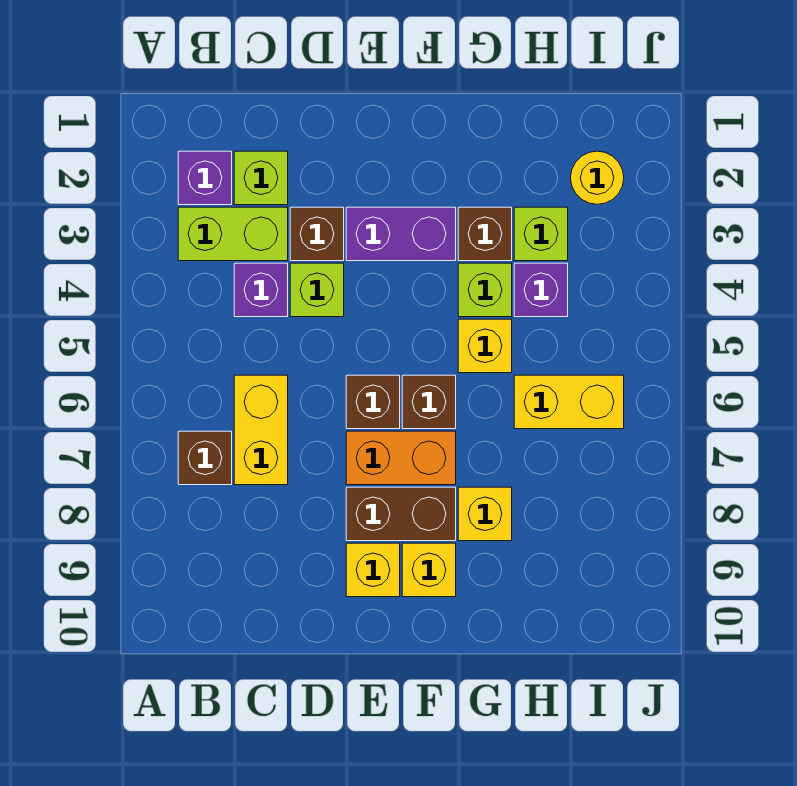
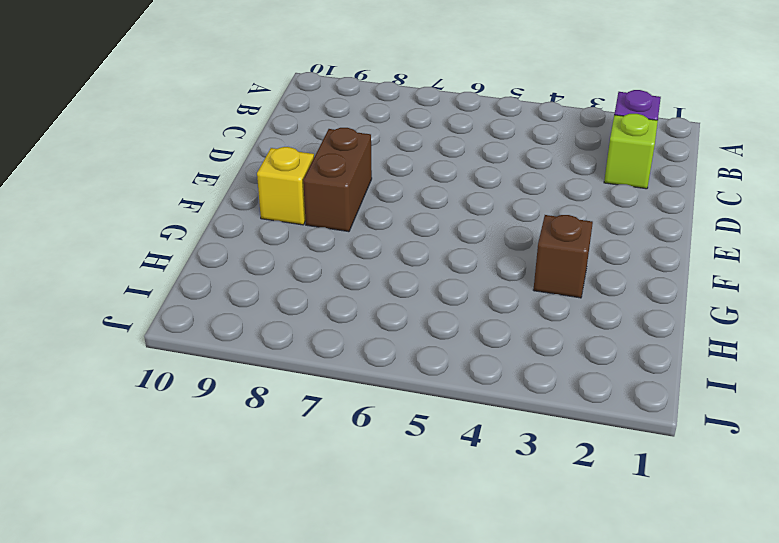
none -> lime 1x2 brick [178,207,288,261]
none -> brown 1x1 brick [178,431,232,485]
none -> purple 1x1 brick [234,263,288,317]

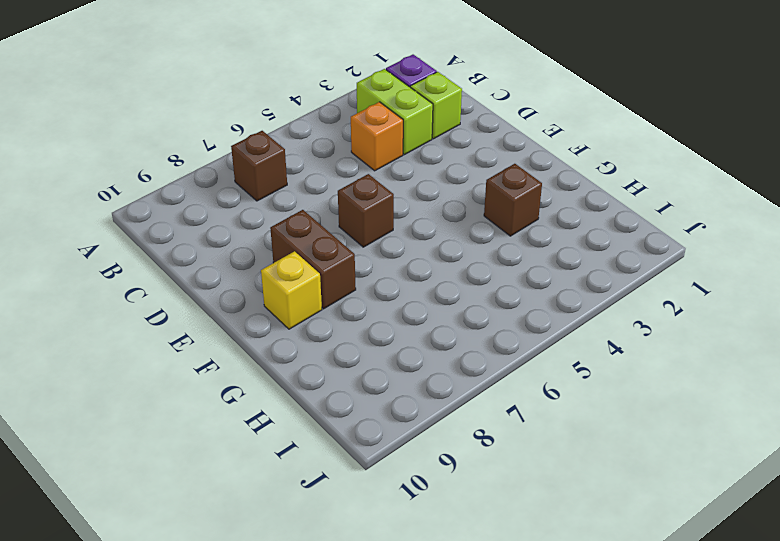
orange 1x1 brick [351,102,403,171] -> purple 1x1 brick [234,263,288,317]
none -> yellow 1x2 brick [234,375,288,485]
none -> brown 1x1 brick [290,207,344,261]
none -> lime 1x1 brick [290,263,344,317]

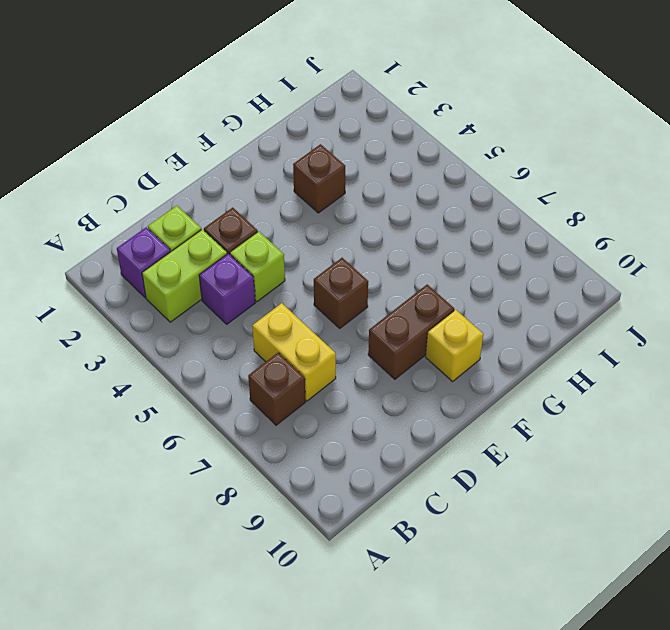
none -> purple 1x2 brick [346,207,456,261]
none -> orange 1x2 brick [346,431,456,485]
none -> yellow 1x1 brick [346,543,400,597]

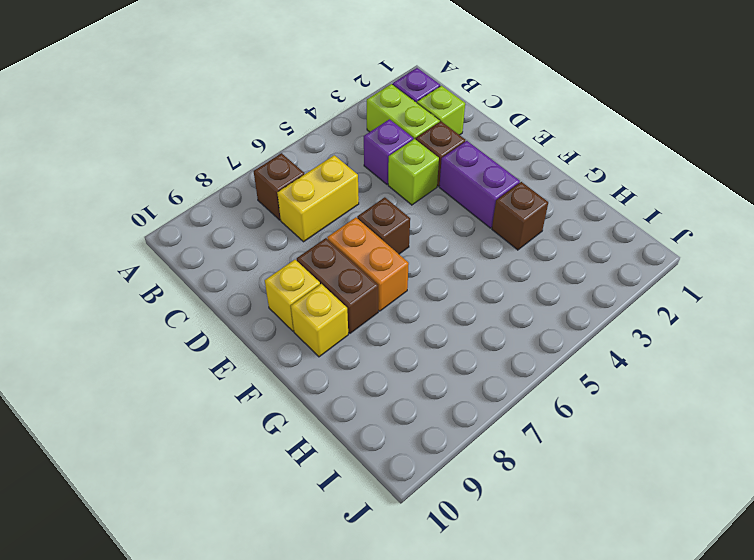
none -> brown 1x1 brick [402,375,456,429]
none -> lime 1x1 brick [458,263,512,317]
none -> yellow 1x1 brick [458,319,512,373]

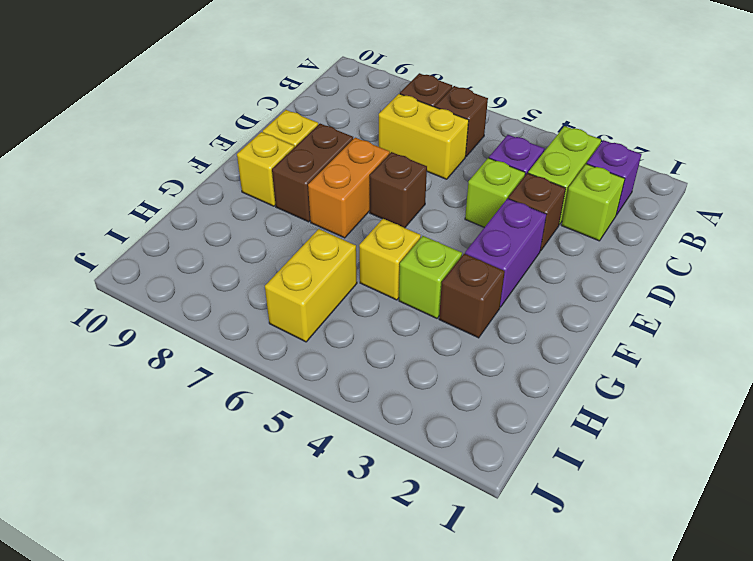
brown 1x1 brick [435,86,488,156] -> brown 1x1 brick moved to [402,375,456,429]
none -> yellow 1x1 brick [458,487,512,541]
none -> lime 1x1 brick [514,207,568,261]
none -> purple 1x1 brick [514,263,568,317]

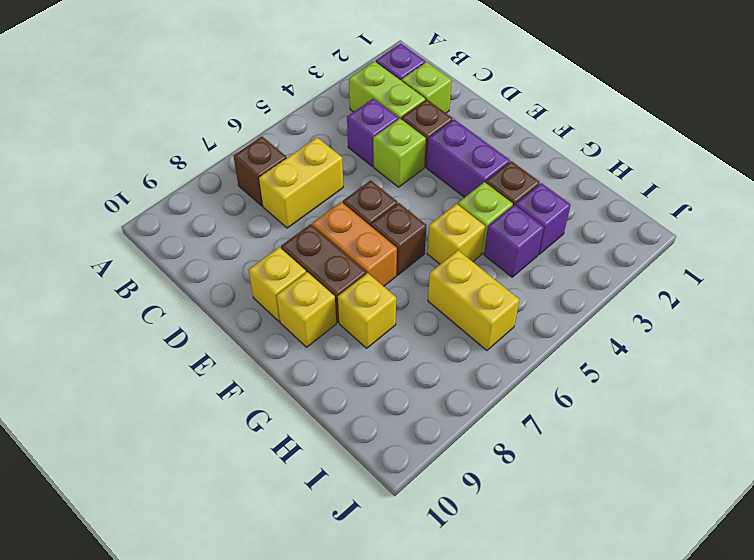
purple 1x1 brick [516,183,571,255] -> lime 1x1 brick [514,207,568,261]
none -> yellow 1x1 round brick [571,151,624,204]

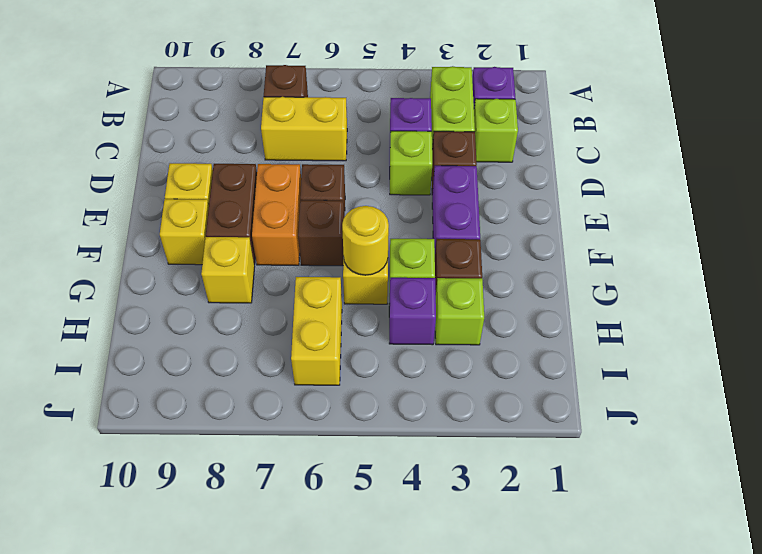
yellow 1x1 round brick [342,206,389,275] -> yellow 1x1 round brick moved to [571,151,624,204]

